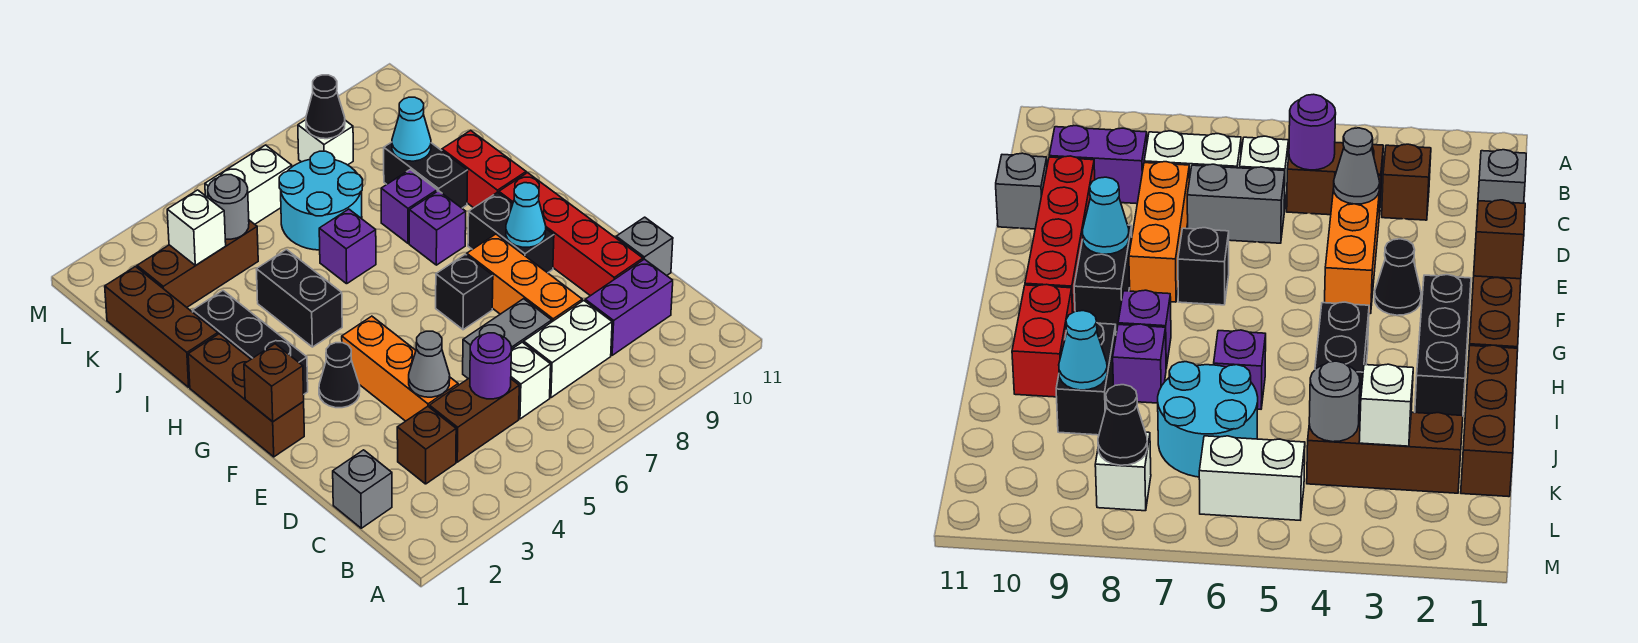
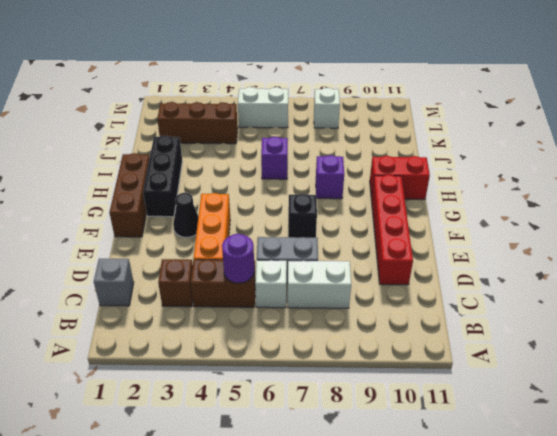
red 1x2 brick [370,156,430,199] -> red 1x2 brick turned to [442,130,526,208]
none -> purple 1x2 brick [585,259,673,355]
none -> orange 1x3 brick [467,234,582,322]
none -> grey 1x1 brick [616,217,673,276]
none -> black 1x2 brick [468,192,554,273]

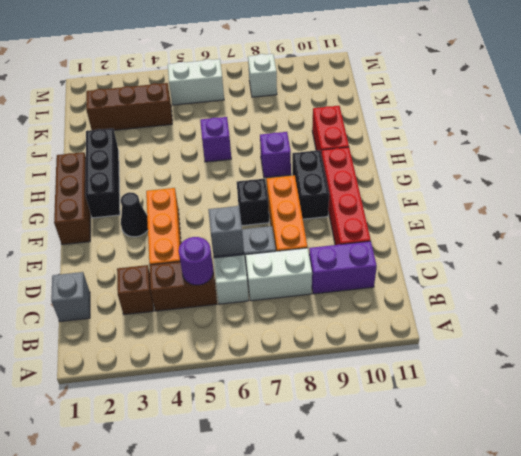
grey 1x1 brick [208,206,244,257] -> grey 1x1 brick moved to [616,217,673,276]
none -> black 1x2 brick [256,250,342,347]
none -> brown 1x3 brick [105,267,218,387]
none -> purple 1x1 brick [381,170,437,243]
none -> black 1x2 brick [384,142,468,208]

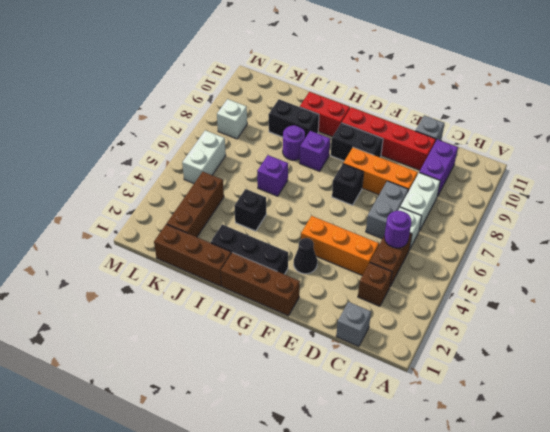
black 1x1 brick [234,189,266,231] -> black 1x2 brick [256,250,342,347]
purple 1x1 round brick [283,125,305,160] -> purple 1x1 brick [381,170,437,243]
none -> cyan 2x2 round brick [279,151,363,250]
none -> grey 1x1 cone [409,331,450,397]
none -> brown 1x1 brick [244,344,304,422]
none -> cyan 1x1 cone [506,183,546,247]

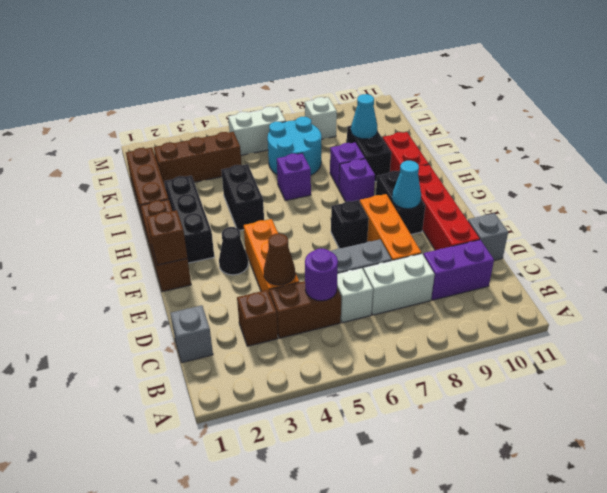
brown 1x1 cone [264,233,295,285] -> grey 1x1 cone [409,331,450,397]
none -> white 1x1 brick [167,190,226,265]
none -> grey 1x1 round brick [208,175,249,239]
none -> black 1x1 cone [306,75,345,139]

